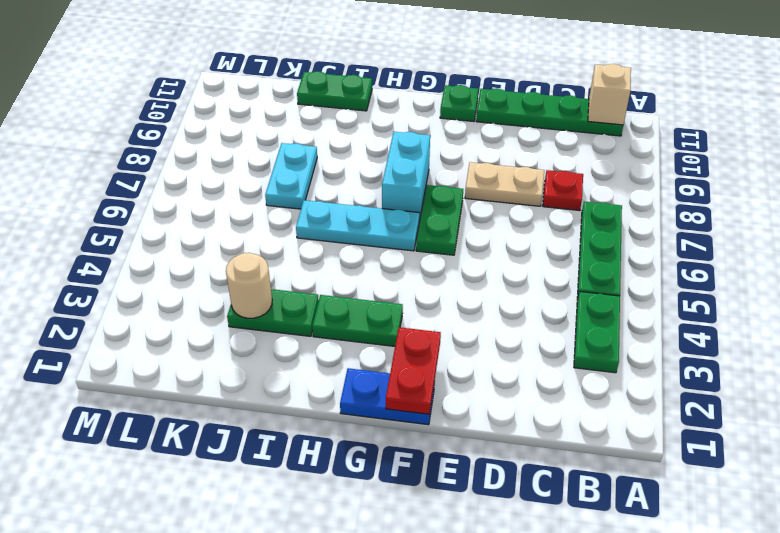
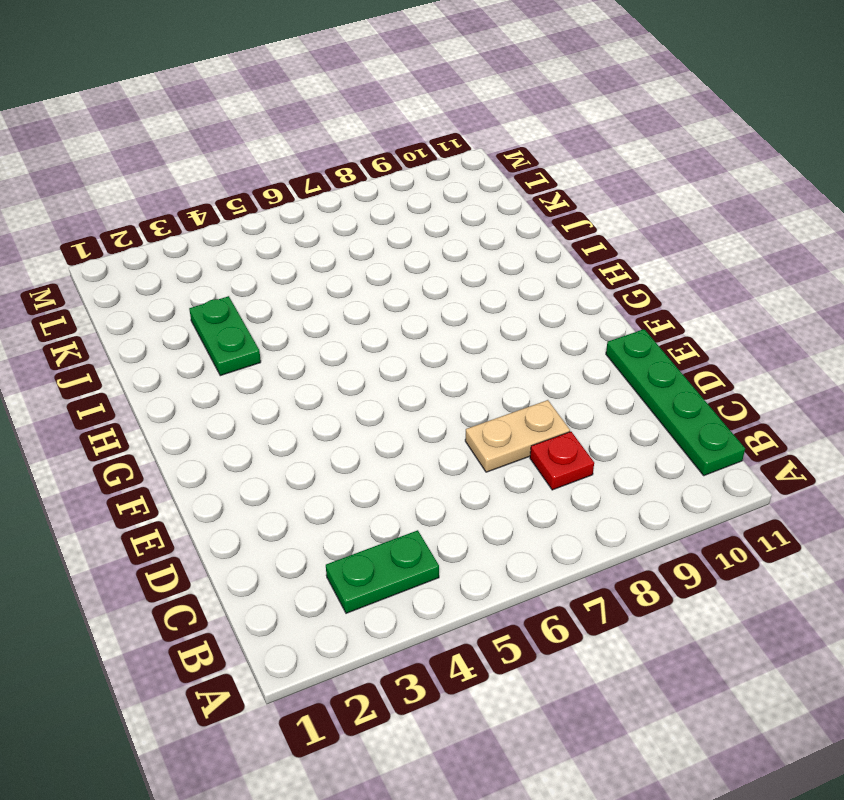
tan 1x2 plate [465,400,570,472] -> tan 1x2 plate turned to [465,162,544,206]
none -> green 1x3 plate [577,201,622,299]
none -> blue 1x2 plate [340,368,435,425]
none -> green 1x2 plate [416,185,463,255]

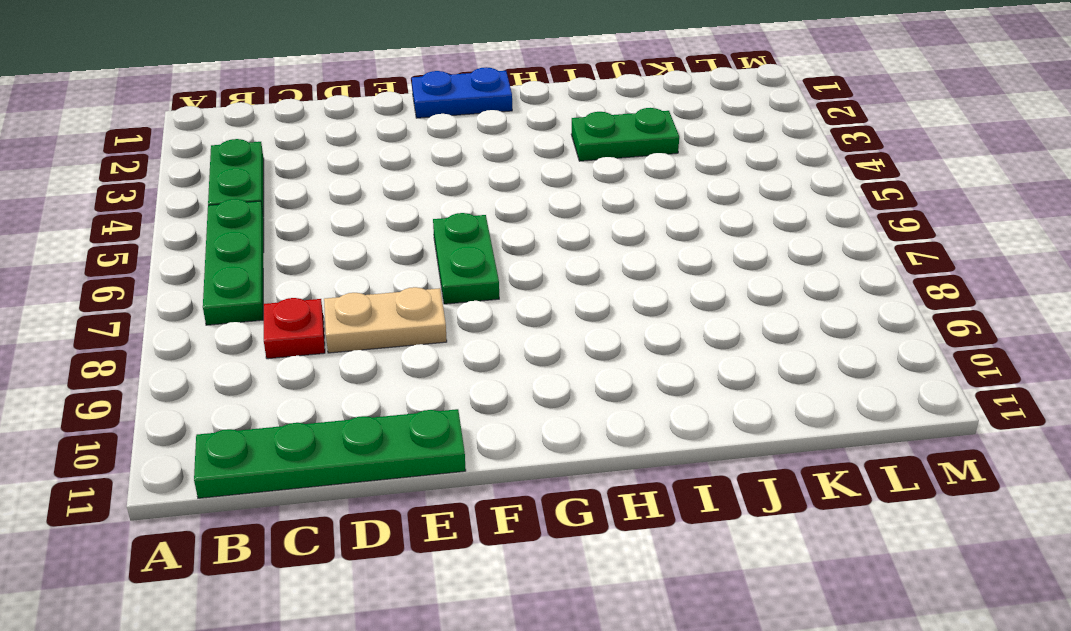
none -> green 1x1 plate [440,85,479,122]
none -> green 1x2 plate [312,295,403,346]
none -> cyan 1x3 plate [296,200,419,251]

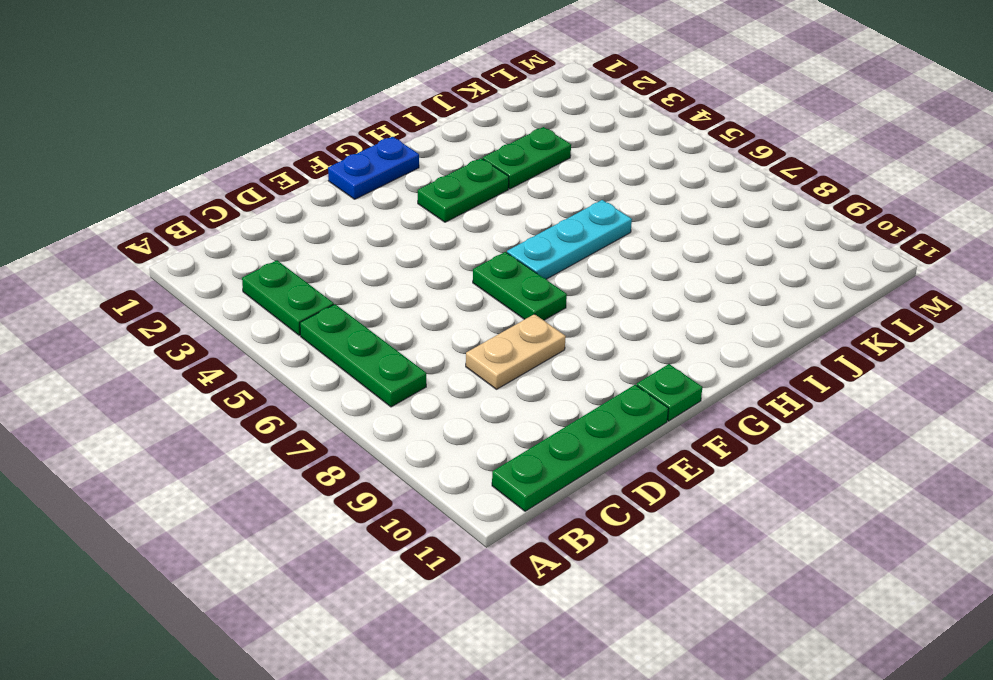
none -> red 1x1 plate [543,170,583,211]
none -> cyan 1x2 brick [382,132,430,221]
none -> green 1x2 plate [297,71,372,111]

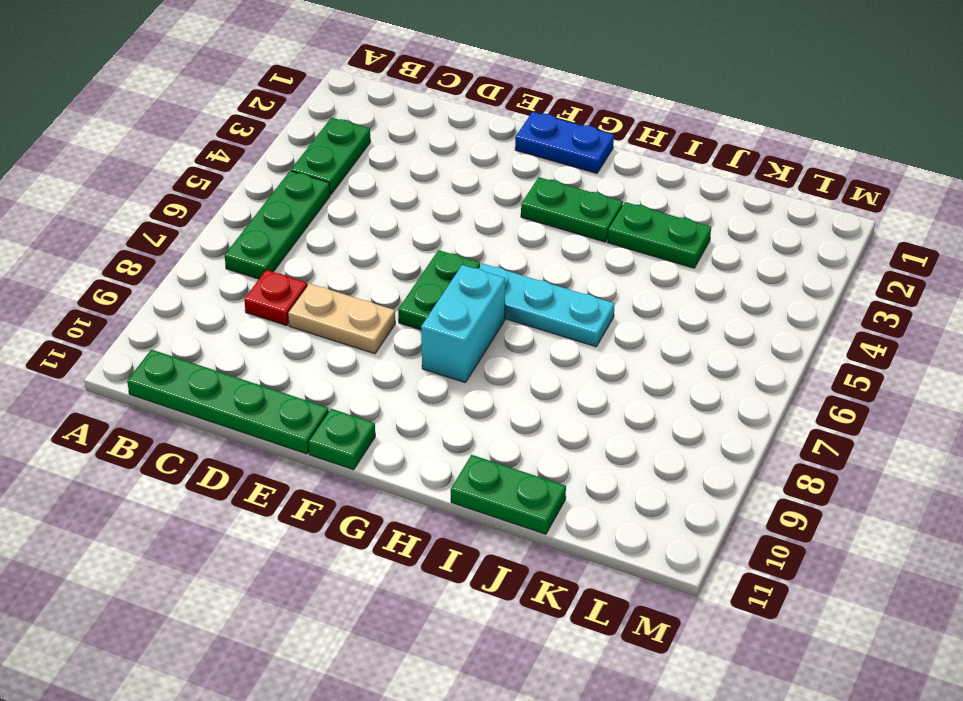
none -> cyan 1x2 plate [265,143,317,209]
none -> tan 1x1 brick [588,64,631,125]
none -> red 1x2 plate [386,327,441,414]

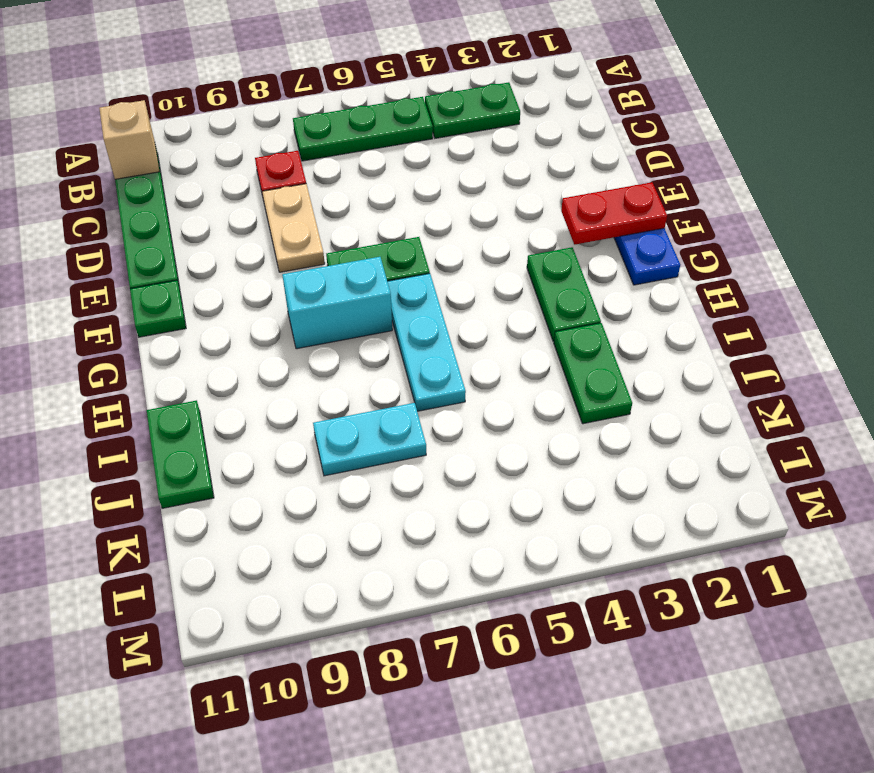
none -> tan 1x1 round brick [226,253,272,318]

